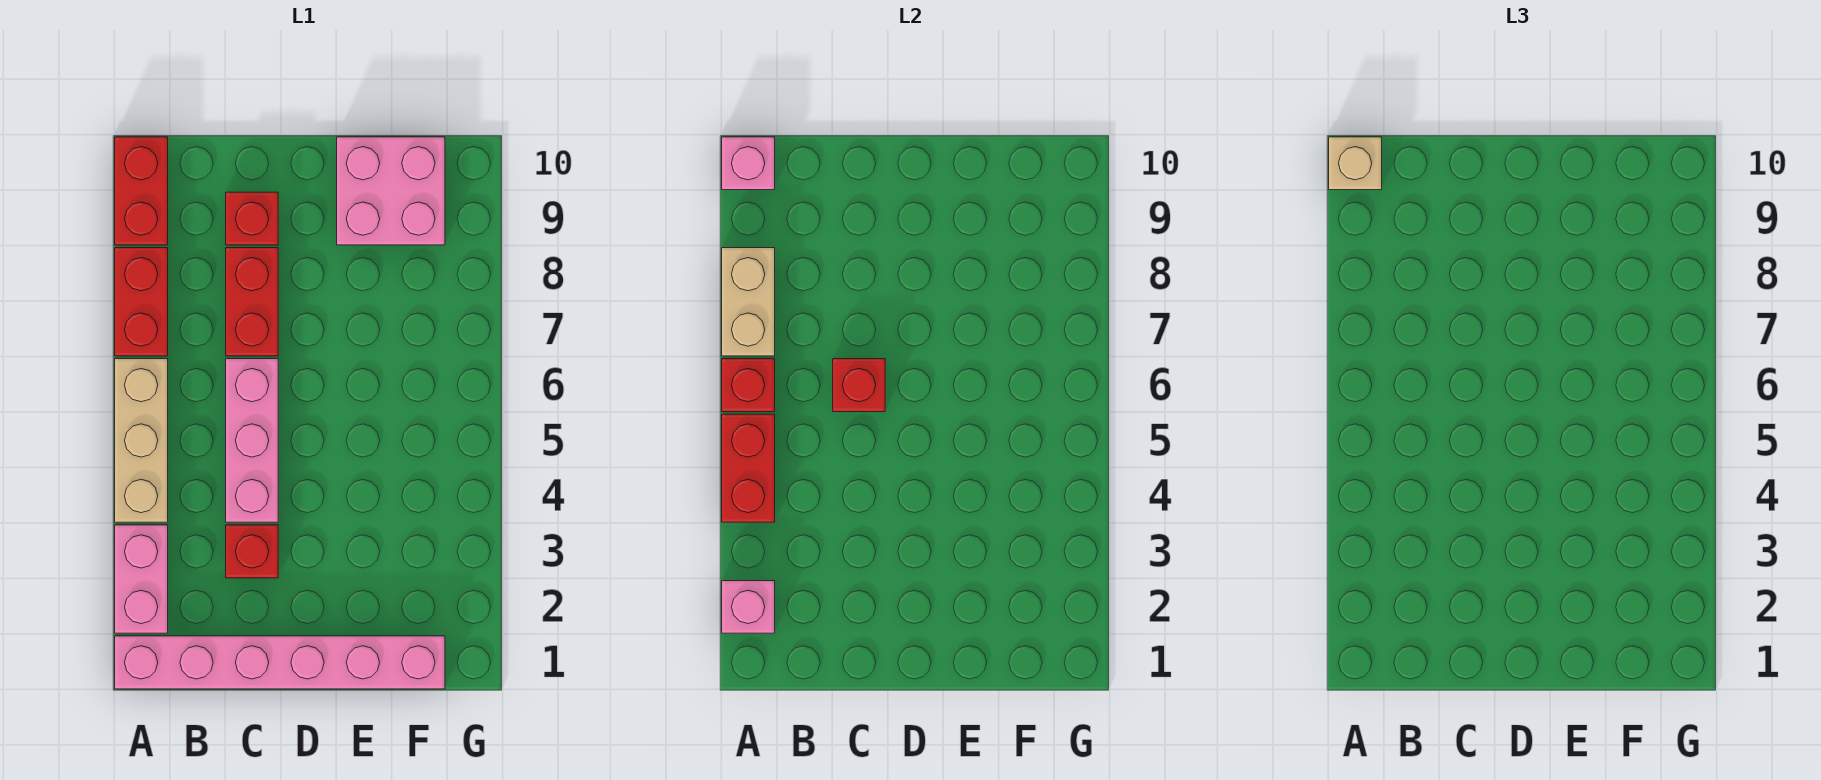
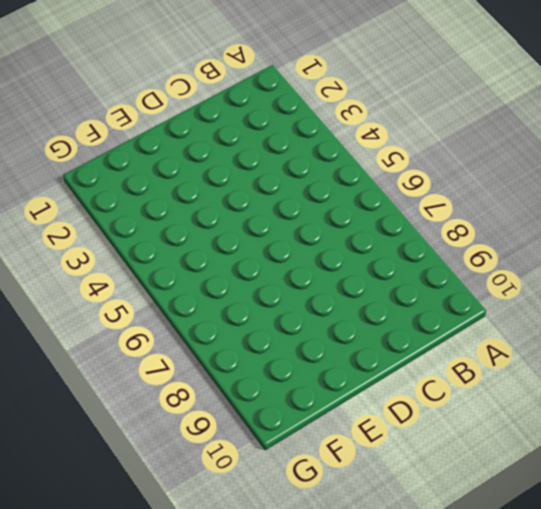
none -> pink 1x6 brick [115,636,445,689]
none -> pink 1x2 brick [115,525,168,633]
none -> tan 1x3 brick [115,359,168,522]

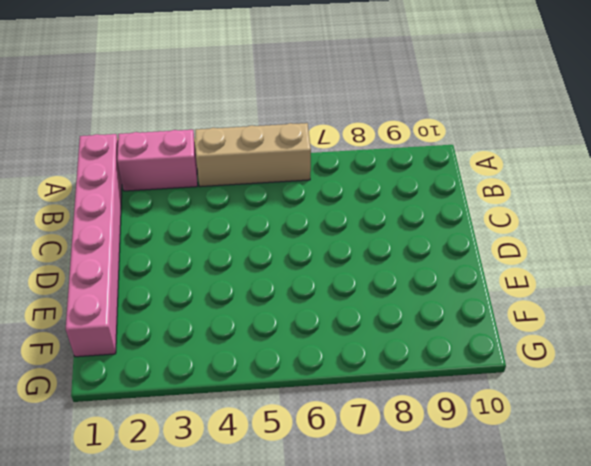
none -> red 1x2 brick [115,248,168,356]
none -> red 1x2 brick [115,137,168,245]
none -> red 1x1 brick [226,525,278,578]

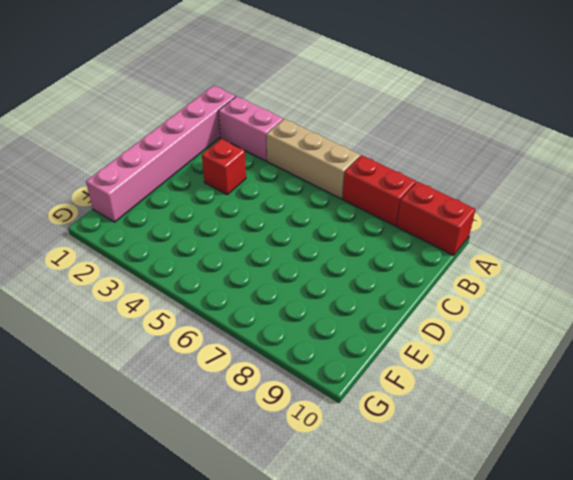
none -> pink 1x3 brick [226,359,278,522]
none -> red 1x2 brick [226,248,278,356]
none -> red 1x1 brick [226,192,278,245]

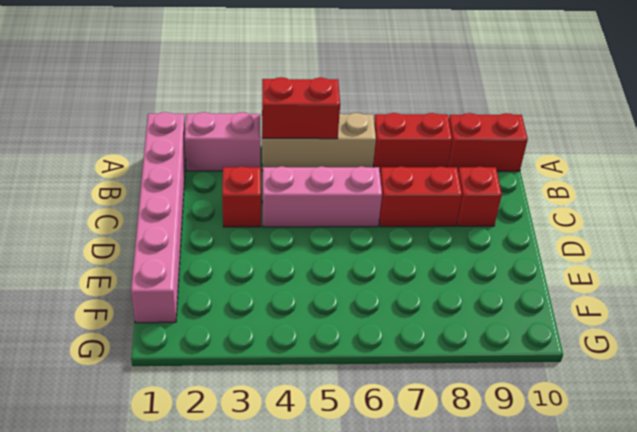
none -> pink 2x2 brick [337,137,445,245]
none -> pink 1x1 brick [722,581,775,633]
none -> red 1x1 brick [722,359,775,412]

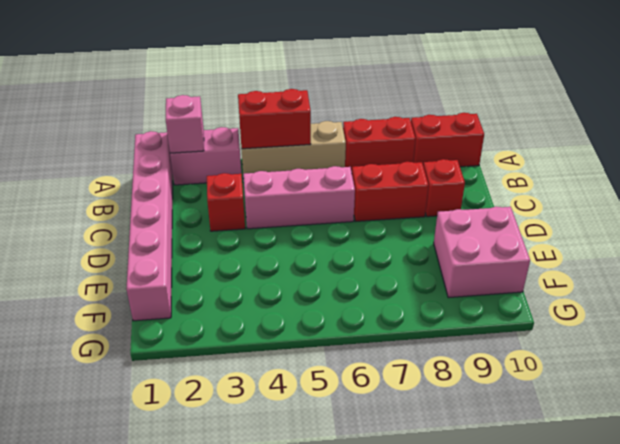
none -> red 1x1 brick [722,359,775,412]
none -> tan 1x2 brick [722,248,775,356]
none -> pink 1x1 brick [722,137,775,190]

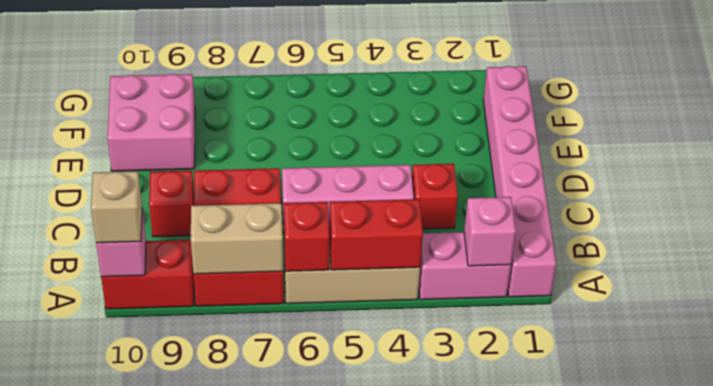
none -> red 1x1 brick [833,359,885,412]

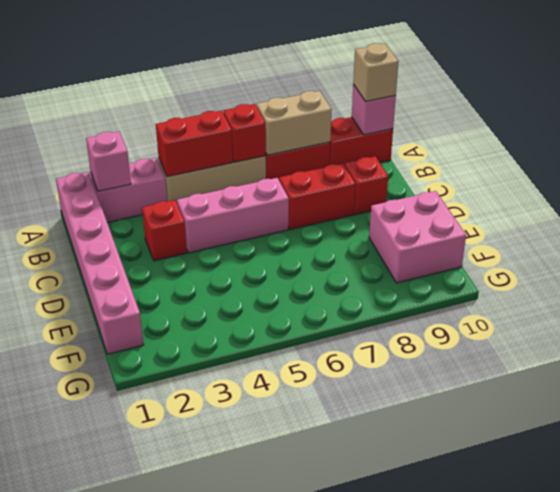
none -> red 1x1 brick [833,359,885,412]

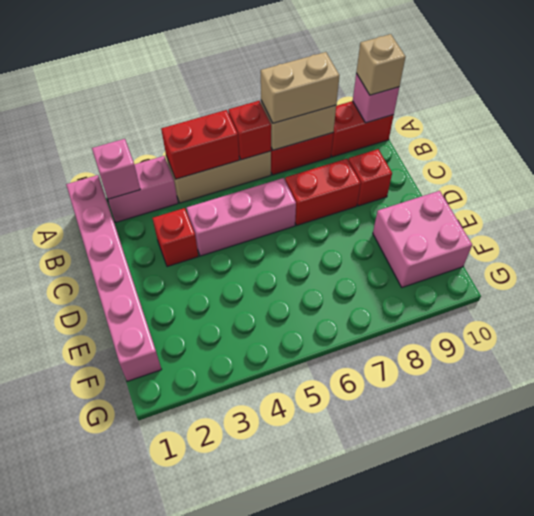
tan 1x2 brick [261,52,340,123] -> none
none -> red 1x1 brick [833,359,885,412]

